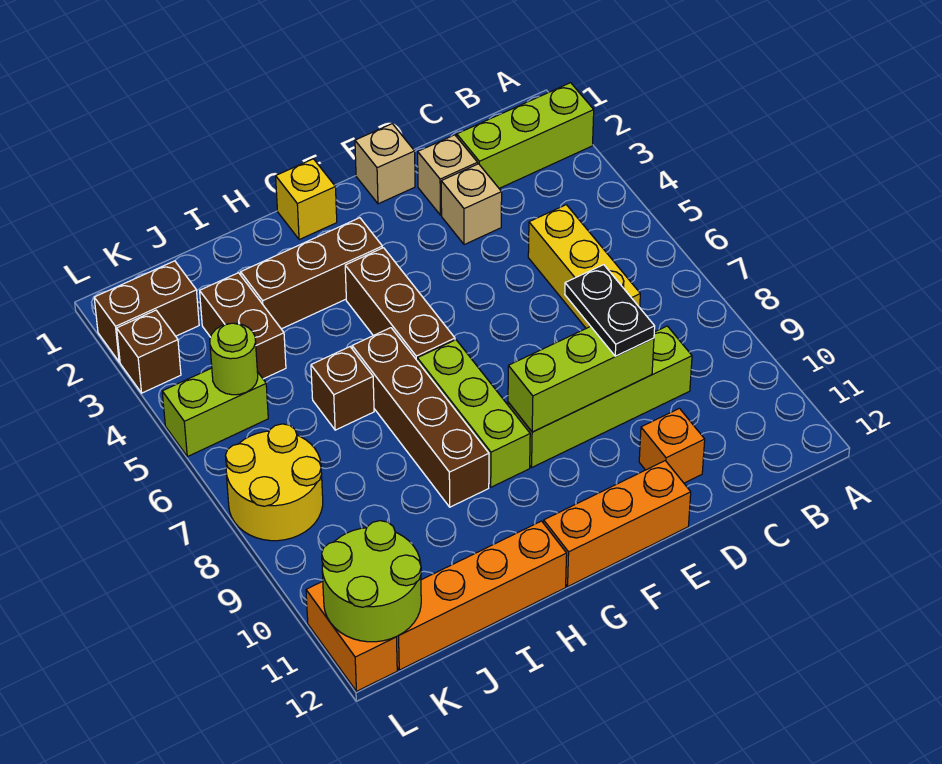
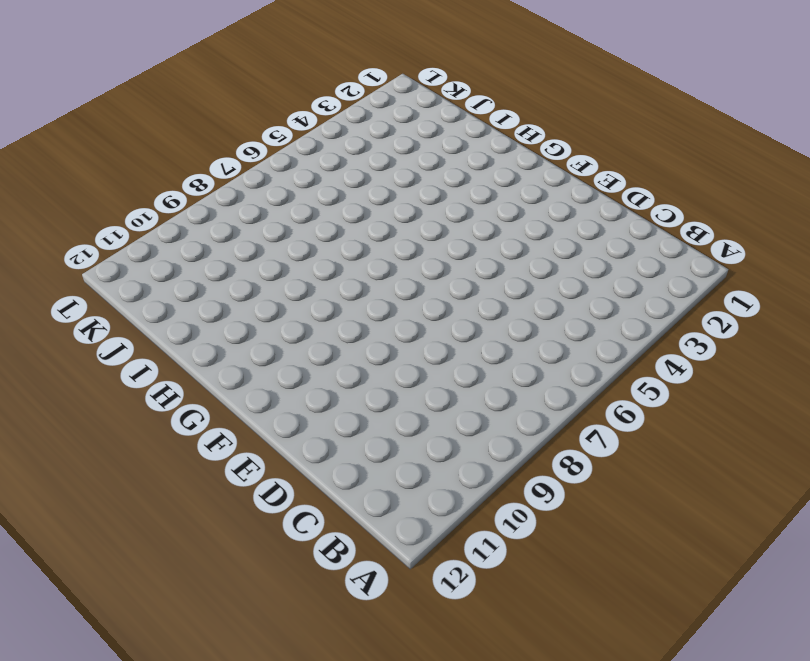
none -> lime 1x3 brick [457,83,594,188]
none -> yellow 1x3 brick [528,205,640,328]
none -> lime 1x4 brick [508,326,692,467]

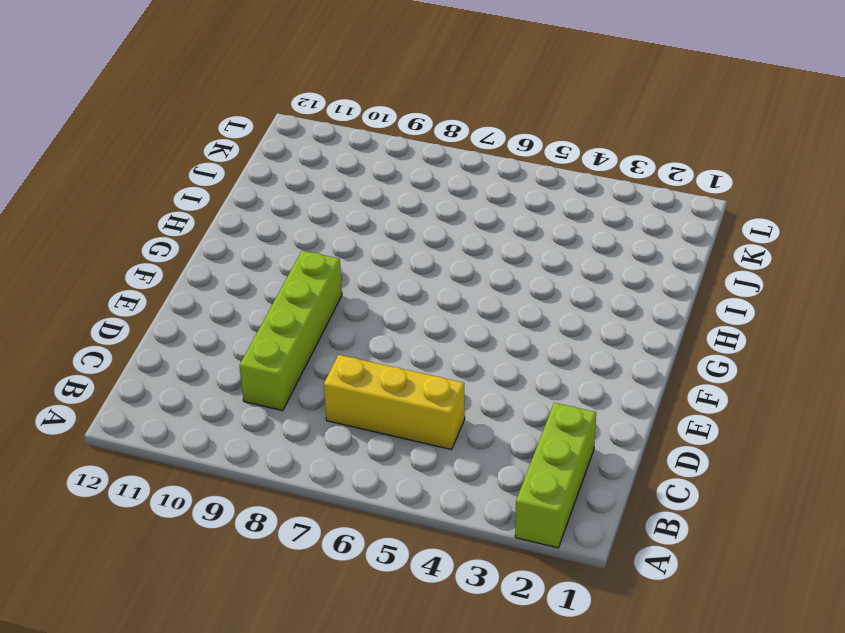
none -> tan 1x1 brick [418,135,478,215]
none -> tan 1x1 brick [441,164,502,245]
none -> orange 1x1 brick [639,408,705,483]

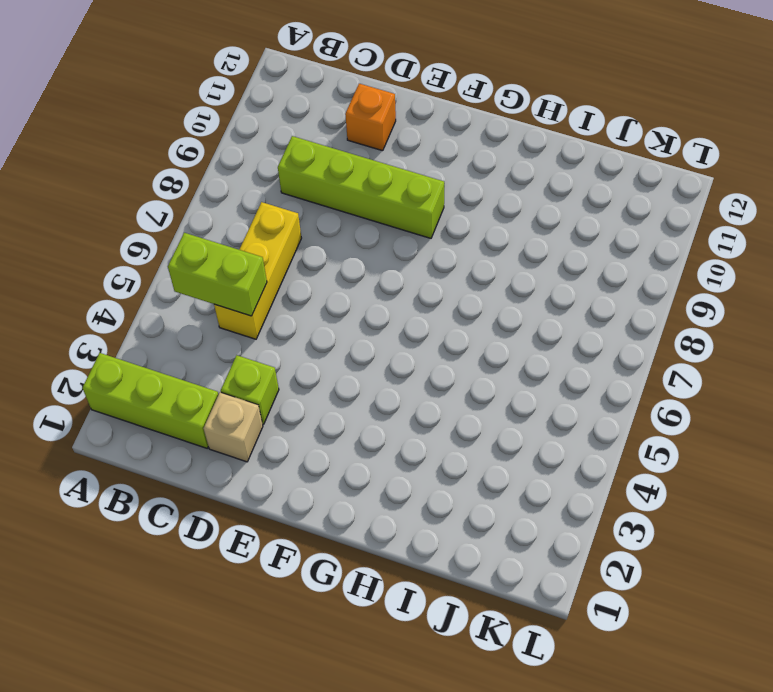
lime 1x2 brick [168,233,267,316] -> lime 1x2 brick moved to [162,368,268,457]
lime 1x1 brick [221,355,279,424] -> tan 1x1 brick [441,164,502,245]
none -> tan 1x1 brick [355,124,415,204]
none -> orange 1x3 brick [544,461,691,586]
none -> yellow 1x1 brick [276,159,337,240]

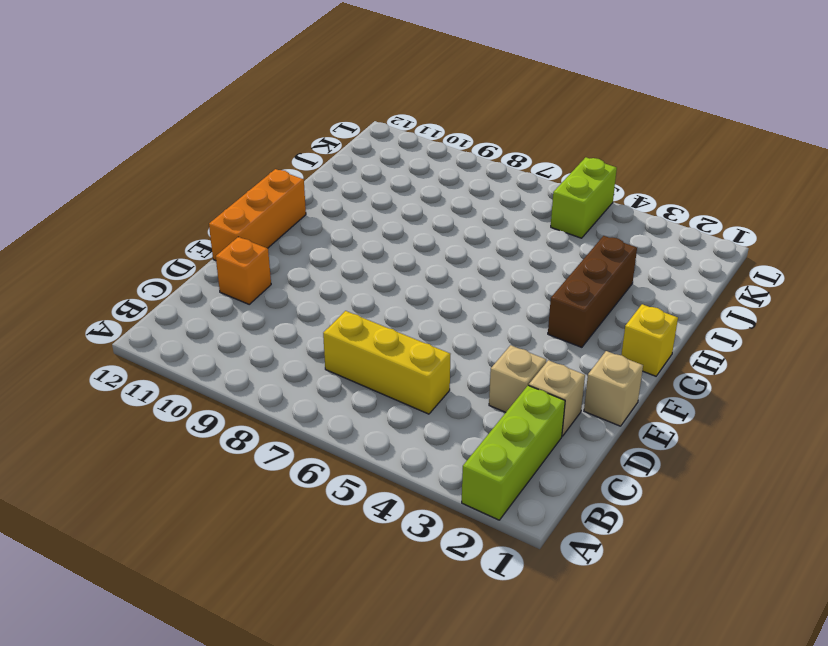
none -> lime 1x4 brick [508,326,692,467]
none -> brown 1x3 brick [345,248,455,360]
none -> lime 1x3 brick [417,340,530,487]

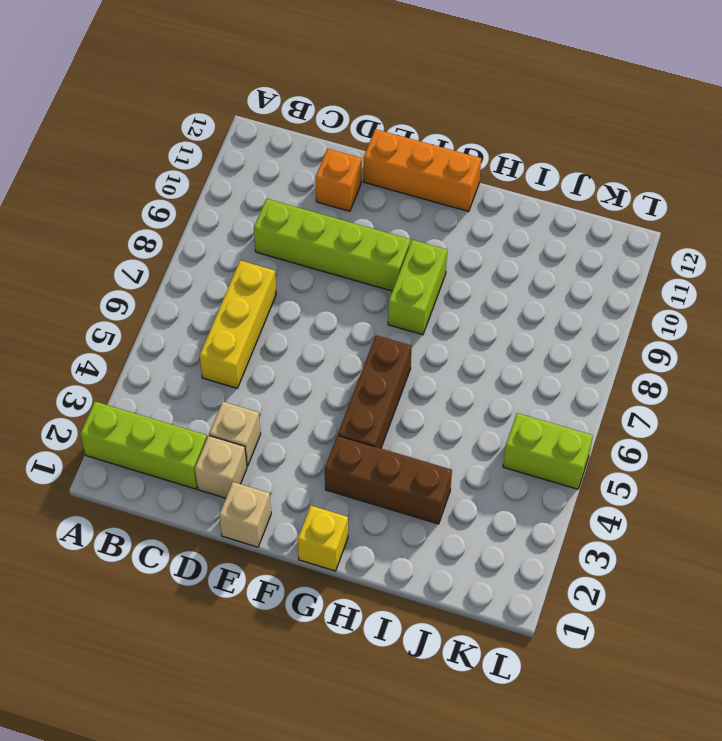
lime 1x2 brick [388,240,447,335] -> lime 1x3 brick [417,340,530,487]
none -> brown 1x4 brick [352,328,489,507]
none -> orange 1x4 brick [396,521,567,670]
none -> brown 1x1 brick [311,347,374,430]

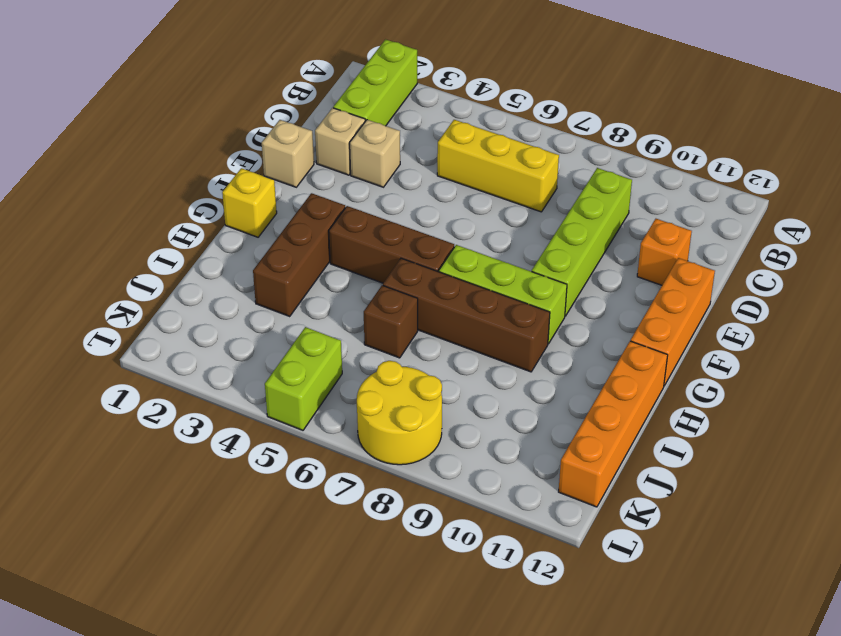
none -> brown 1x2 brick [200,273,286,379]
none -> brown 1x2 brick [94,261,199,362]
none -> brown 1x1 brick [117,310,181,393]

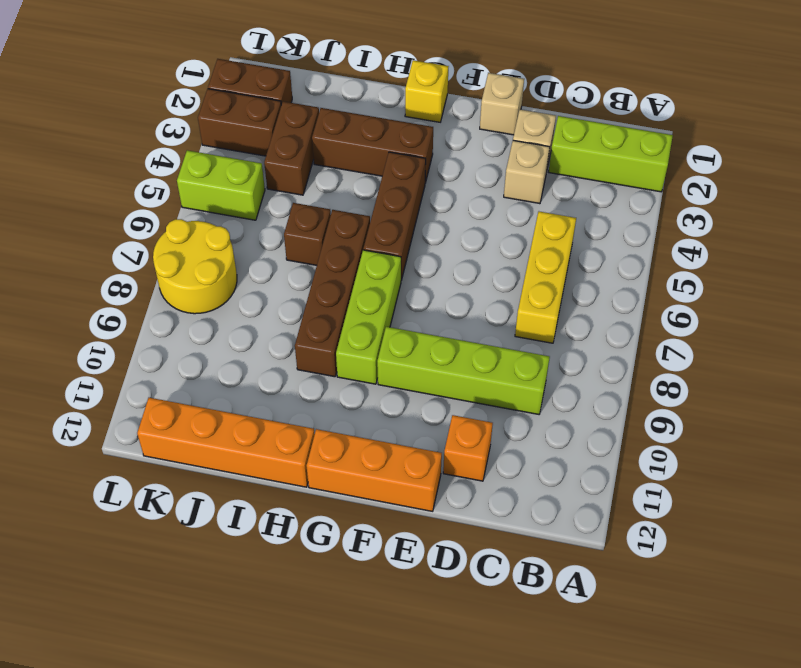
brown 1x2 brick [198,89,281,156] -> brown 1x1 brick [117,310,181,393]
none -> orange 1x2 brick [306,581,397,691]
none -> lime 1x3 brick [508,326,654,432]
none -> lime 1x1 round brick [210,323,258,395]

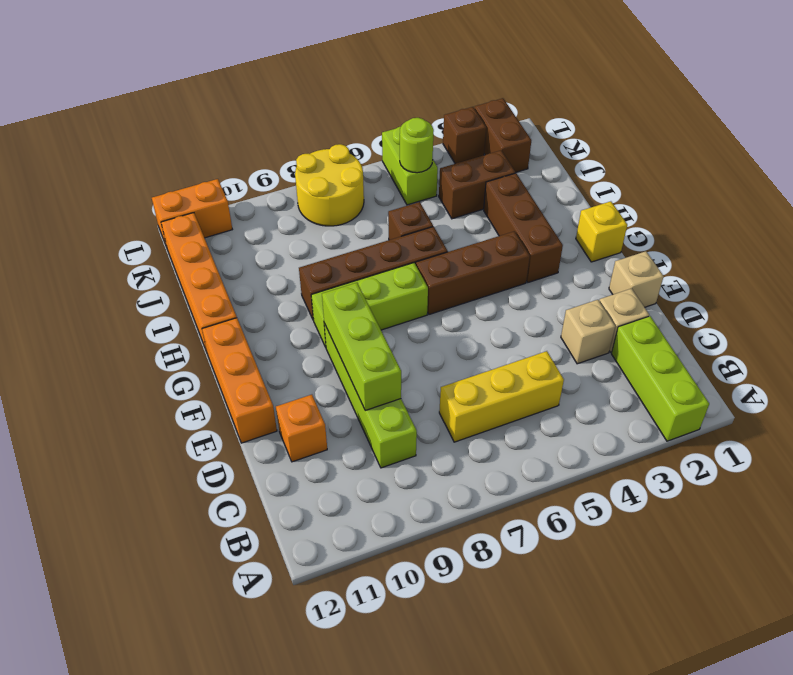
none -> lime 2x2 round brick [322,521,421,642]
none -> black 1x2 plate [565,265,655,356]

